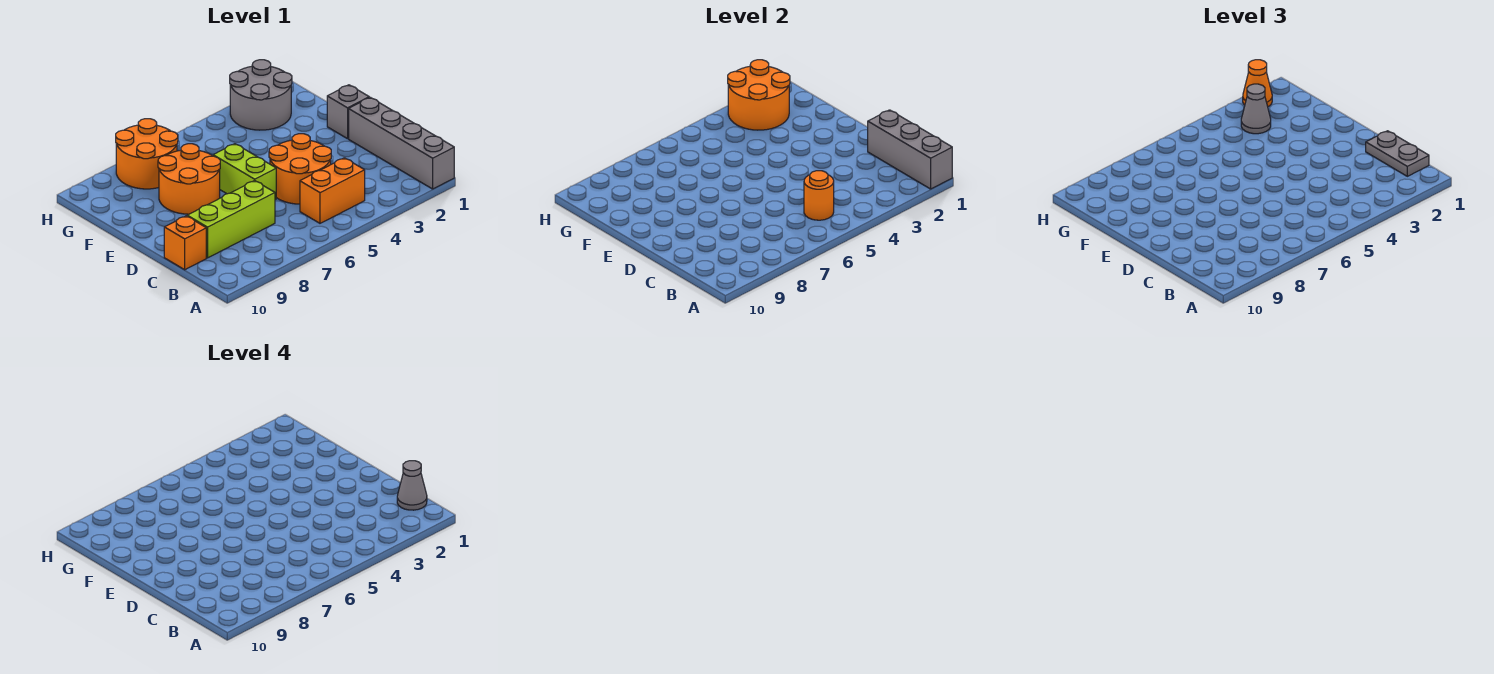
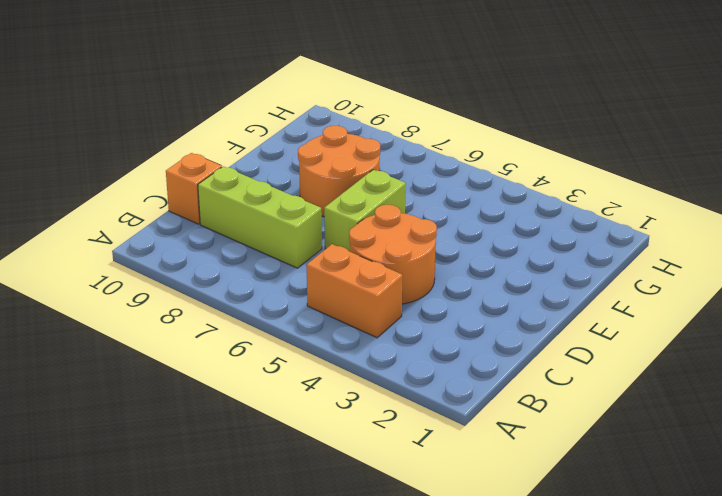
none -> grey 1x4 brick [349,97,454,189]
none -> grey 1x1 brick [327,85,369,139]
none -> grey 2x2 round brick [230,60,292,130]

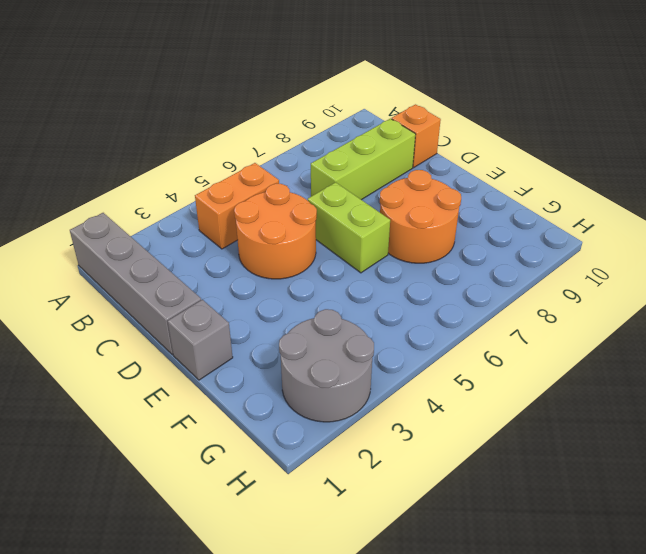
none -> orange 2x2 round brick [116,119,178,189]
none -> grey 1x3 brick [868,110,952,189]
none -> orange 1x1 round brick [804,171,834,220]

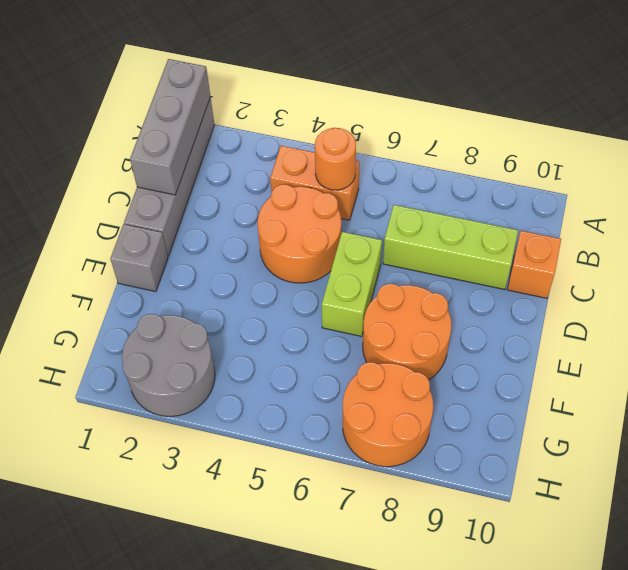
none -> orange 2x2 round brick [728,60,790,130]
none -> grey 1x2 plate [1366,131,1429,176]
none -> grey 1x1 cone [1241,84,1271,134]

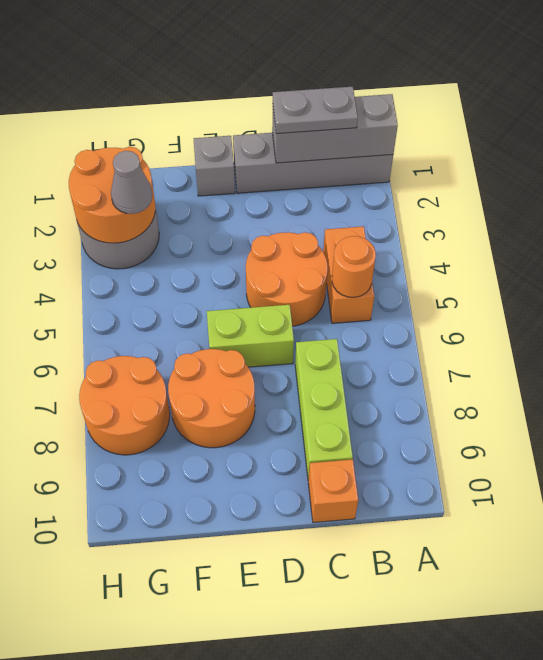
none -> orange 1x1 cone [1243,60,1272,107]
none -> grey 1x1 cone [397,461,427,510]

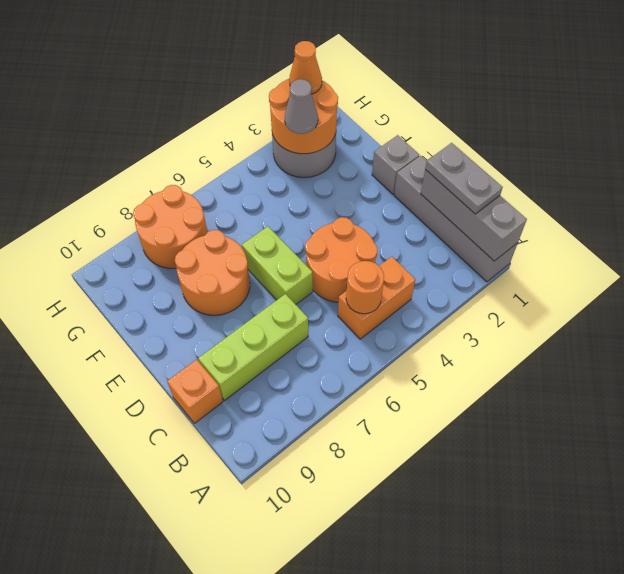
none -> grey 1x1 cone [397,461,427,510]

